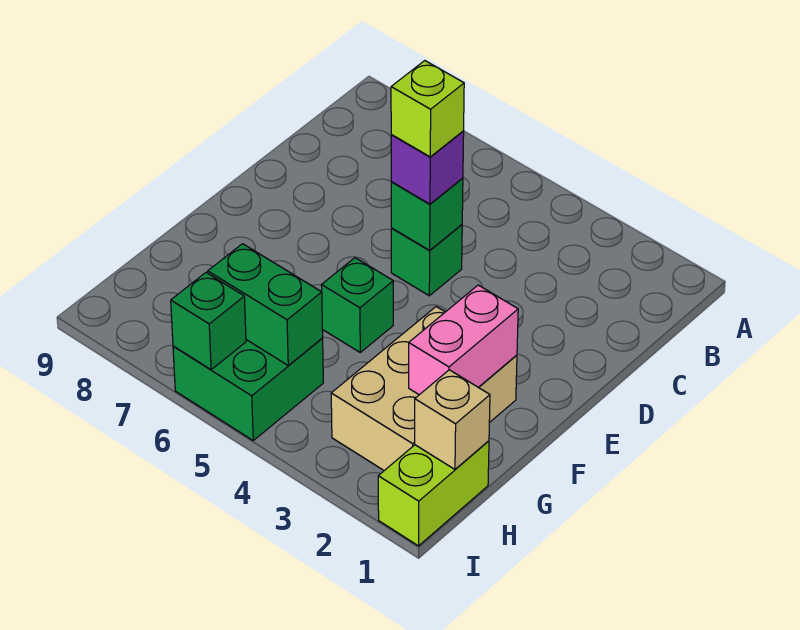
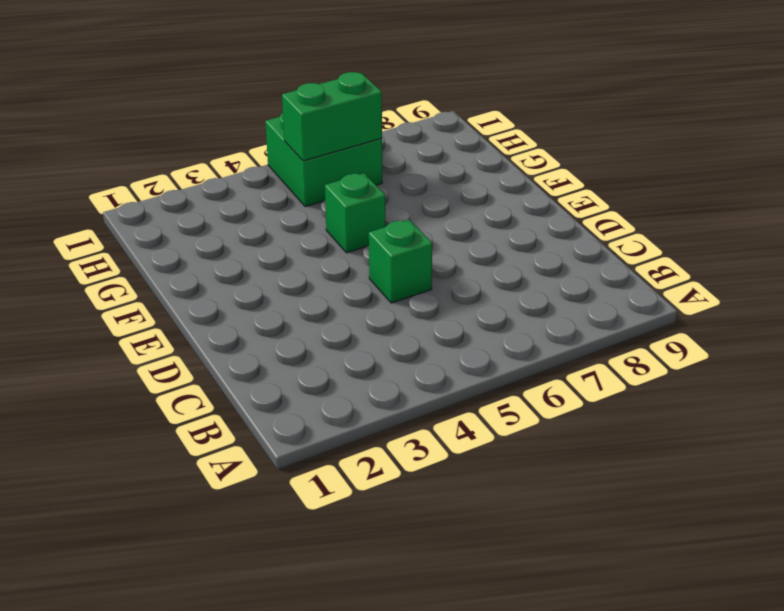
none -> tan 2x3 brick [331,307,517,471]
none -> lime 1x2 brick [378,441,489,546]
none -> green 1x1 brick [391,178,463,250]

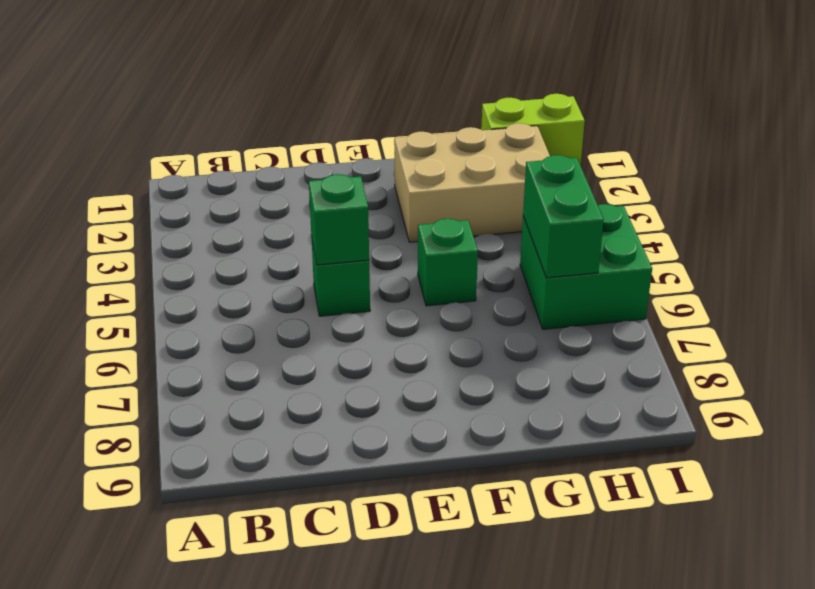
none -> pink 1x2 brick [409,285,518,395]
none -> tan 1x1 brick [415,370,490,469]
none -> green 1x1 brick [171,273,246,370]

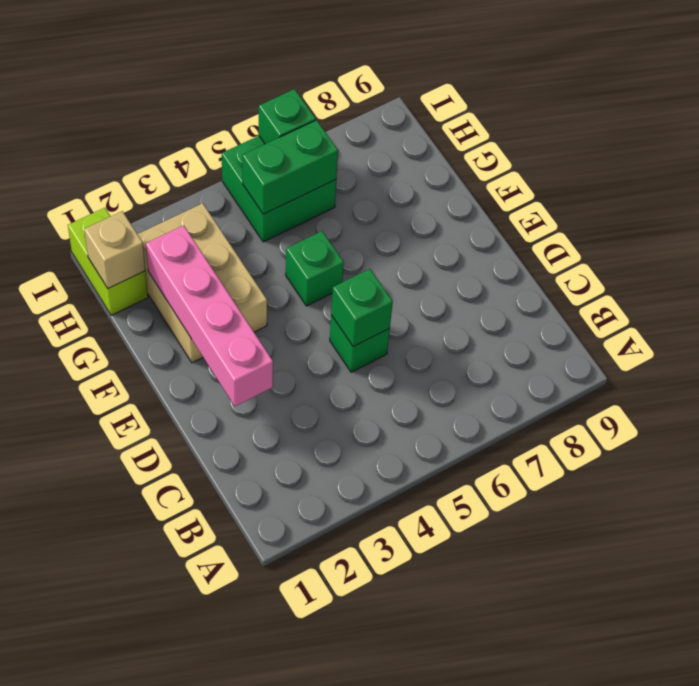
pink 1x4 brick [146,225,273,406] -> pink 1x2 brick [409,285,518,395]
none -> purple 1x1 brick [391,131,464,204]
none -> lime 1x1 brick [391,61,464,157]

